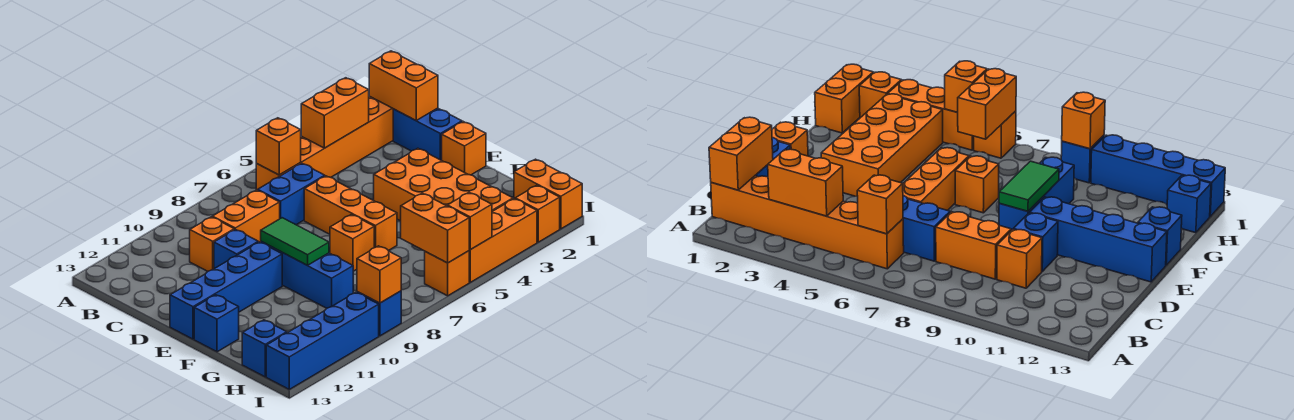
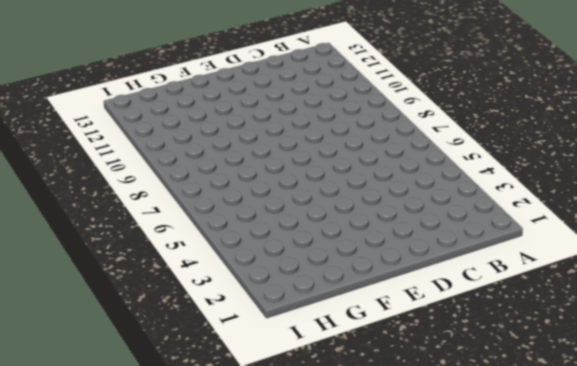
none -> orange 1x6 brick [256,96,393,190]
none -> blue 1x2 brick [393,108,462,160]
none -> blue 1x2 brick [258,163,325,225]

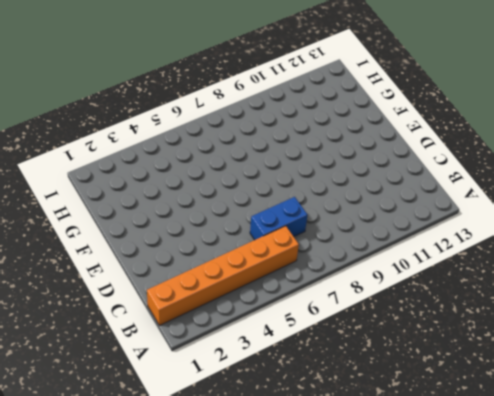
none -> blue 1x2 brick [393,108,462,160]
none -> orange 1x2 brick [212,190,280,242]
none -> orange 1x1 brick [190,217,234,271]

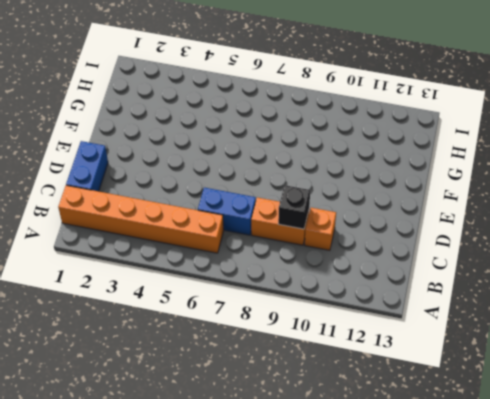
black 1x1 brick [278,185,310,229] -> none
none -> orange 1x3 brick [304,176,397,251]
none -> blue 1x1 brick [214,229,258,269]
none -> orange 1x1 brick [442,122,486,175]

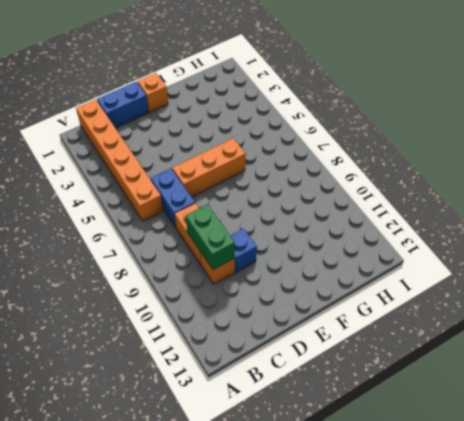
green 1x2 brick [186,204,235,270] -> none
none -> orange 2x4 brick [374,148,513,221]
none -> blue 1x3 brick [261,242,353,308]
none -> blue 1x4 brick [170,242,282,339]

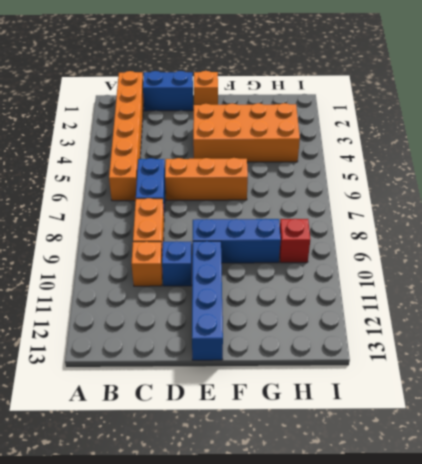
red 1x1 brick [279,219,310,263] -> none
none -> orange 1x1 brick [330,215,374,271]
none -> blue 1x1 brick [194,295,239,352]
none -> orange 1x2 brick [514,159,582,229]

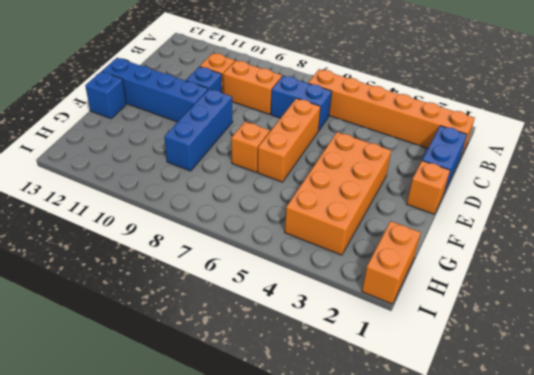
none -> blue 1x1 brick [242,320,287,377]
none -> orange 1x1 brick [515,185,560,242]
none -> orange 1x3 brick [469,199,537,282]

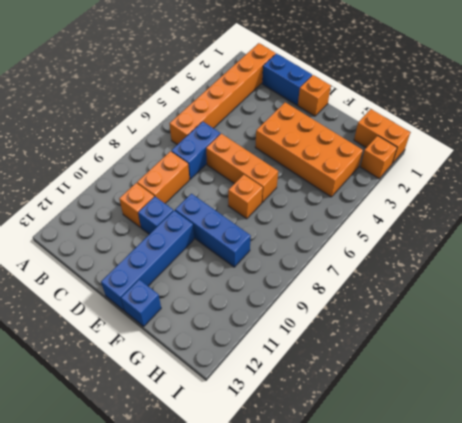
none -> blue 1x1 brick [242,320,287,377]
none -> orange 1x3 brick [469,199,537,282]
none -> orange 1x1 brick [425,251,469,296]

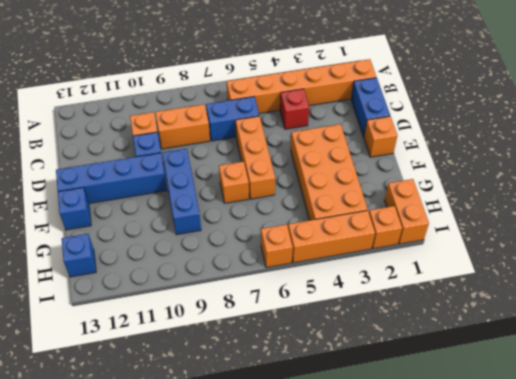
red 1x1 brick [280,89,309,129] -> none
none -> blue 1x1 brick [357,291,401,336]
none -> blue 1x4 brick [266,292,379,389]
none -> orange 1x2 brick [369,51,438,120]

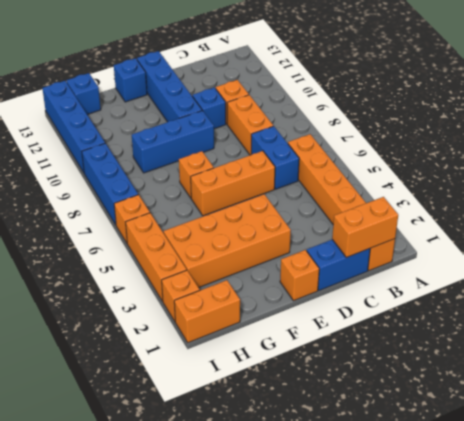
blue 1x3 brick [82,143,138,225] -> blue 1x1 brick [357,291,401,336]
none -> orange 1x2 brick [301,78,369,148]
none -> orange 1x1 brick [256,118,301,175]
none -> green 1x2 tile [261,218,329,265]

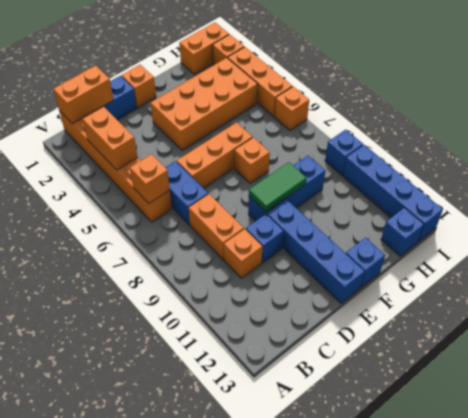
none -> orange 1x2 brick [401,193,470,263]
none -> orange 1x1 brick [447,193,492,250]
none -> orange 1x1 brick [357,246,401,303]

